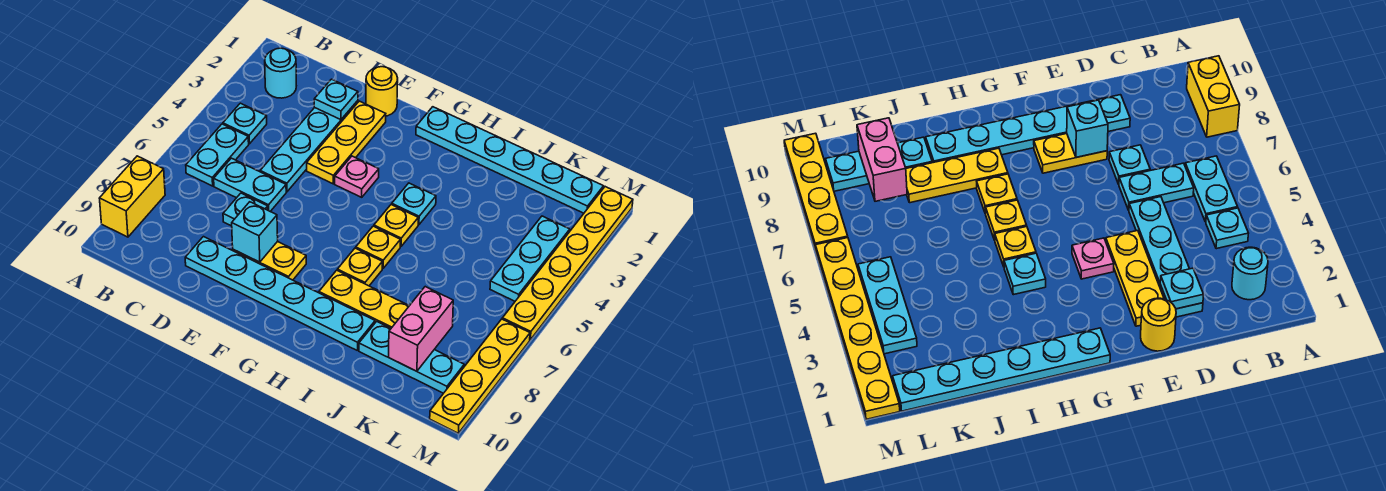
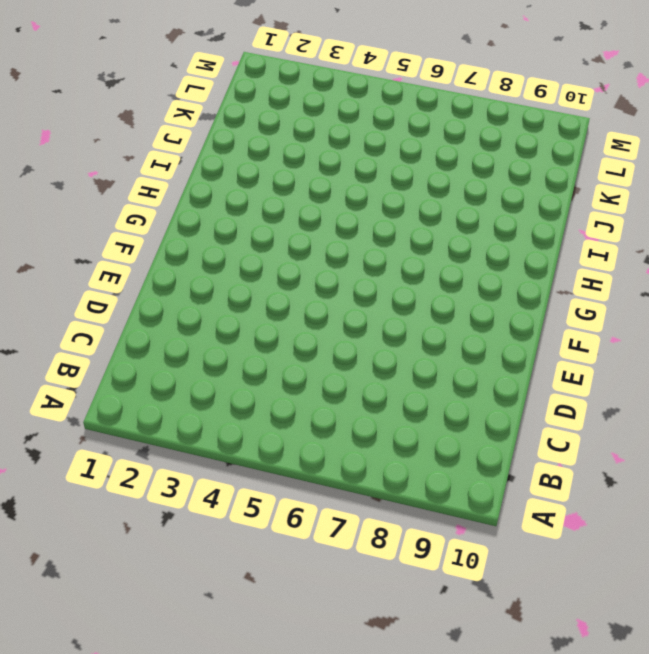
none -> yellow 1x2 brick [99,156,165,237]
none -> cyan 1x1 round brick [265,48,296,98]
none -> cyan 1x1 plate [223,103,267,144]

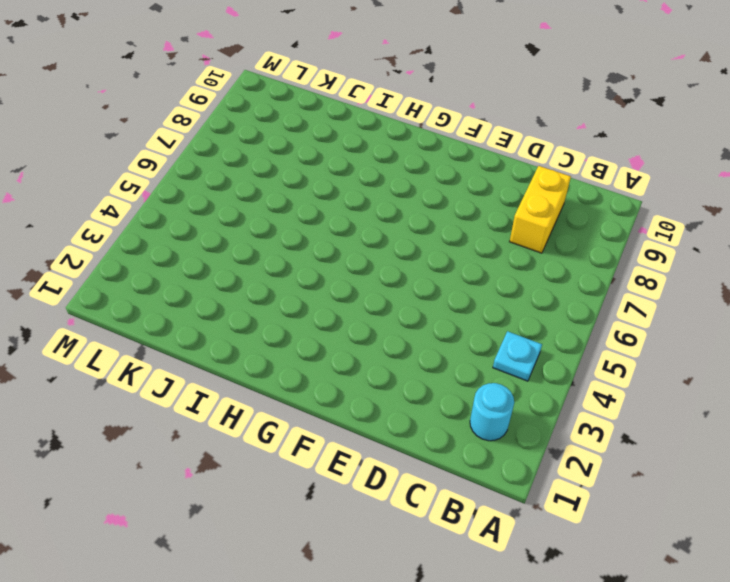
yellow 1x2 brick [510,166,571,253] -> yellow 1x2 brick moved to [99,156,165,237]
none -> cyan 1x2 plate [186,124,249,186]
none -> cyan 1x2 plate [214,158,286,211]
none -> cyan 1x4 plate [260,101,358,192]

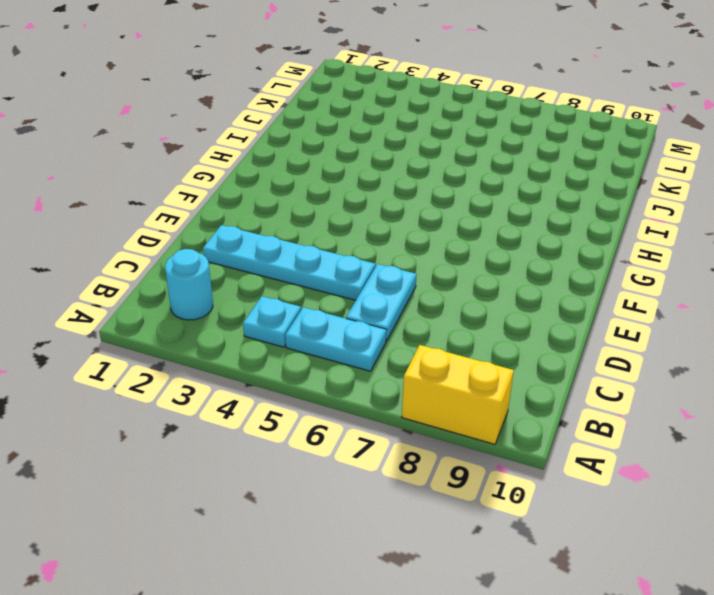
none -> cyan 1x1 plate [223,193,268,226]
none -> cyan 1x6 plate [185,237,375,350]
none -> yellow 1x1 round brick [366,67,398,116]

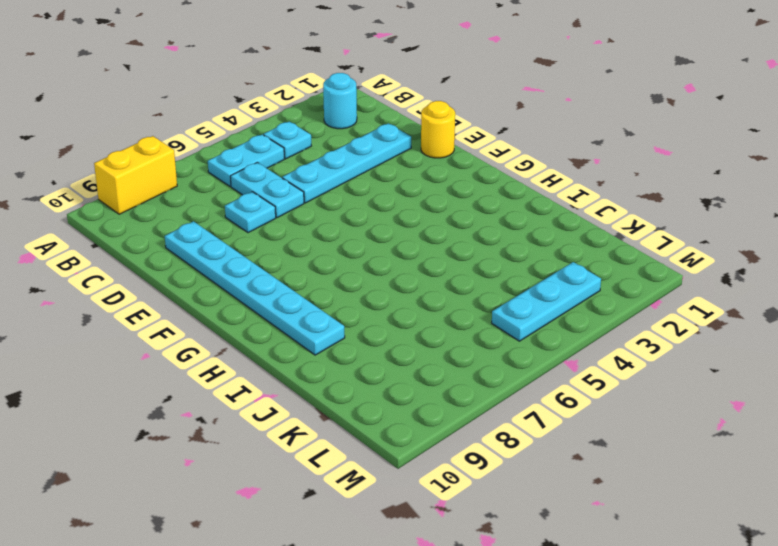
none -> yellow 1x3 plate [307,101,386,184]
none -> yellow 1x2 plate [233,241,306,280]
none -> pink 1x1 plate [335,156,379,197]

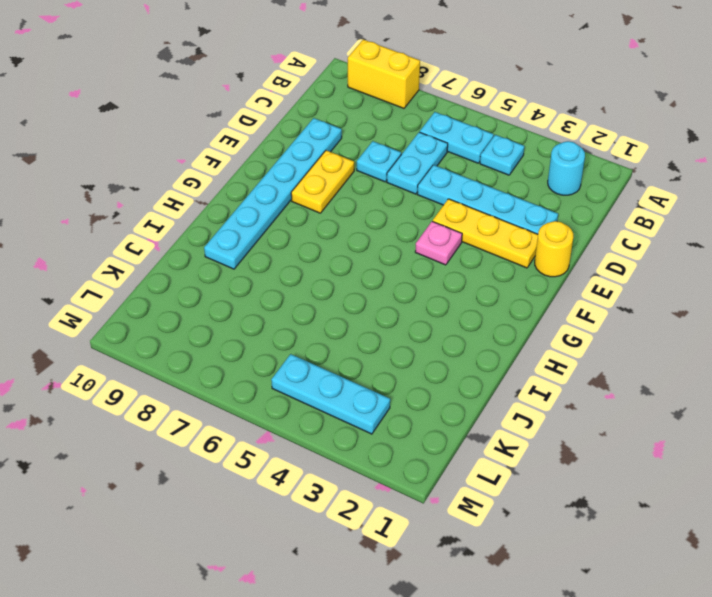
none -> cyan 1x6 plate [416,107,604,213]
none -> cyan 1x1 plate [392,183,436,225]
none -> yellow 1x1 plate [374,204,418,246]

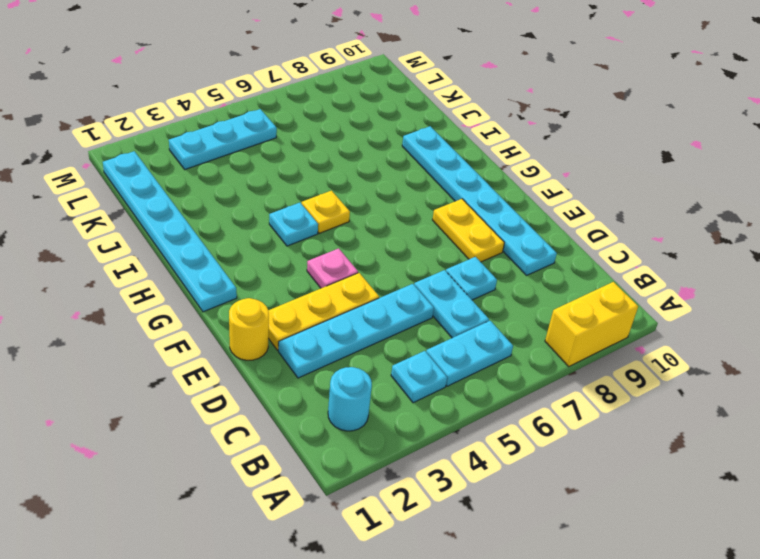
none -> yellow 1x1 plate [356,226,400,268]
none -> yellow 1x1 plate [337,248,382,286]
none -> yellow 1x3 plate [319,270,409,328]

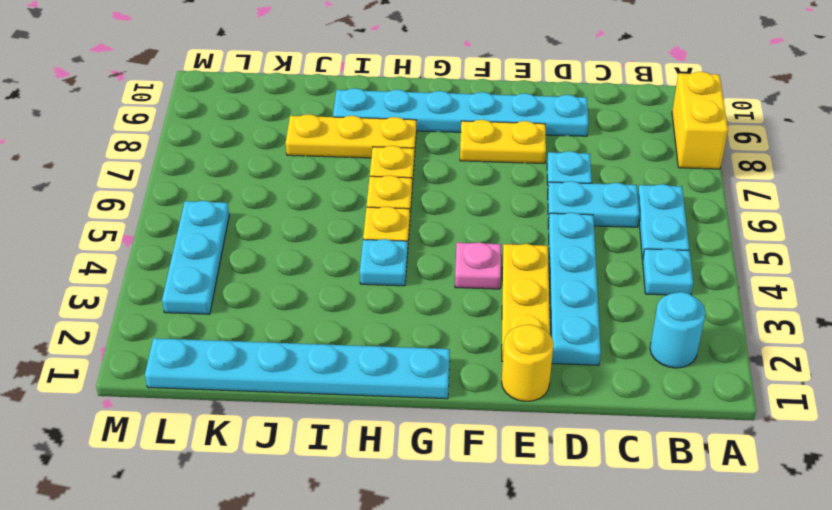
none -> cyan 1x3 plate [359,321,464,393]
none -> yellow 1x6 plate [502,187,633,340]
none -> yellow 1x4 plate [430,319,530,433]

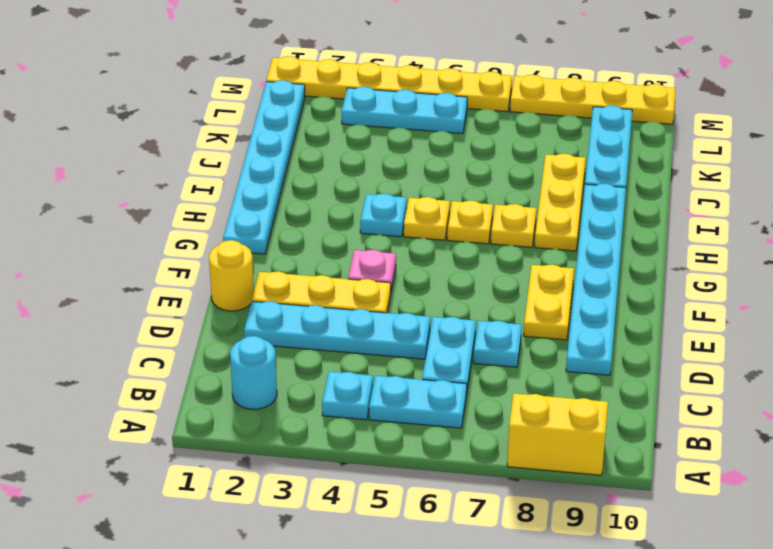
none -> cyan 1x1 plate [314,79,358,120]
none -> cyan 1x1 brick [232,202,278,262]
none -> pink 1x2 brick [389,287,453,371]

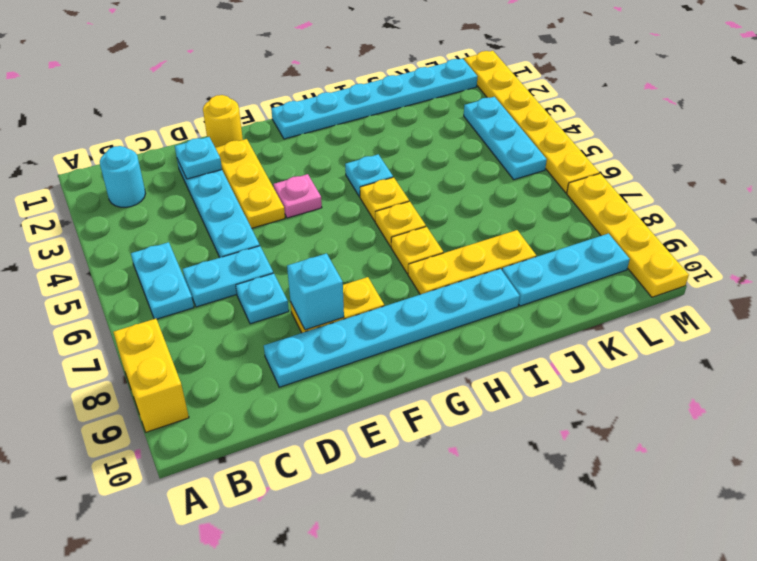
none -> cyan 1x1 plate [223,103,267,144]
none -> pink 1x2 brick [389,287,453,371]

